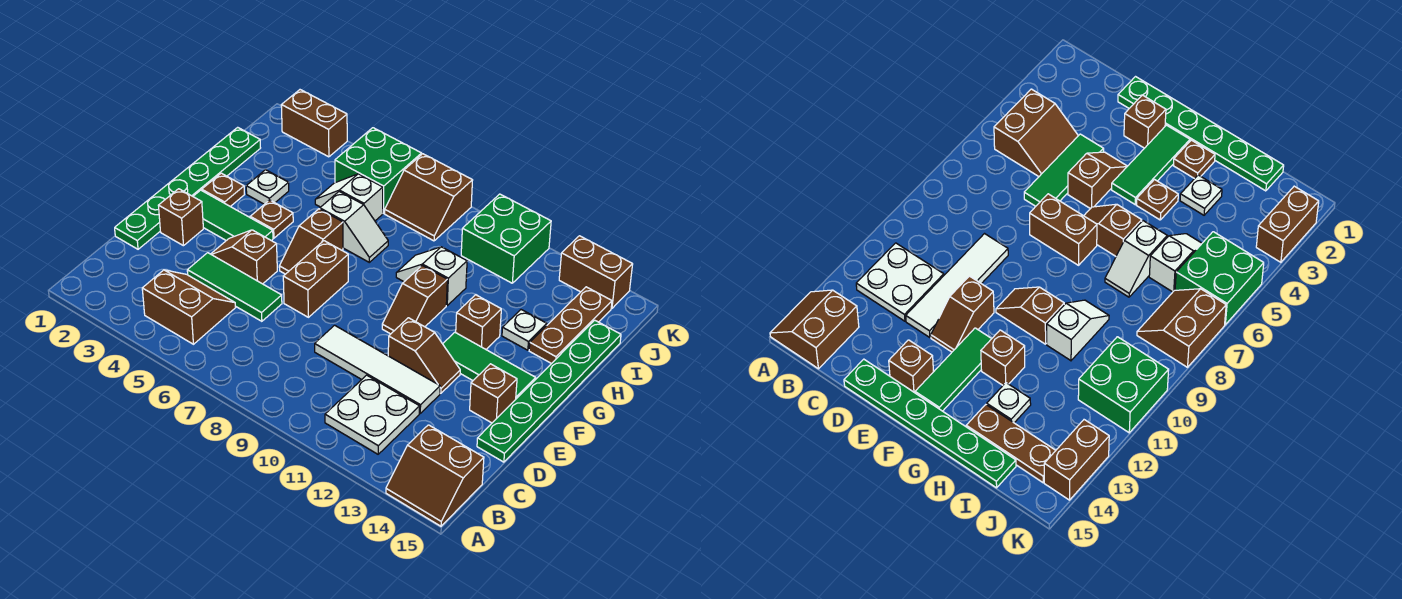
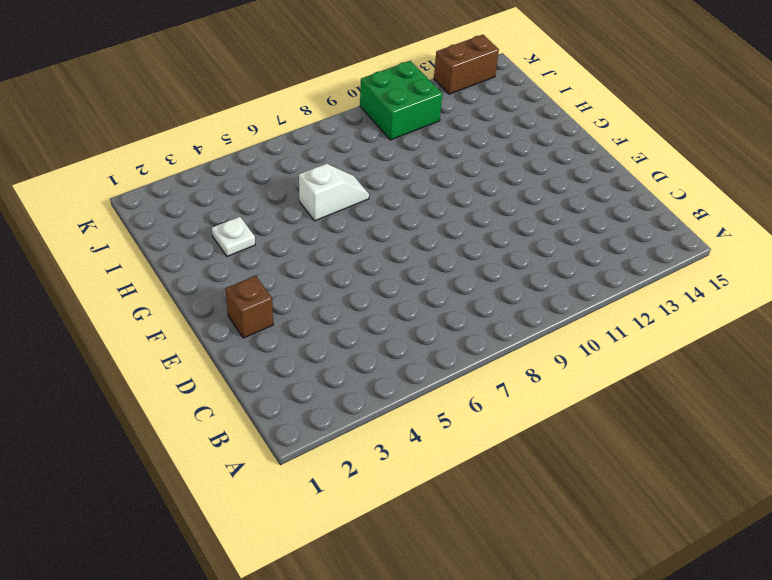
none -> brown 2x2 slope [386,425,484,526]
none -> brown 2x2 slope [142,270,236,344]
none -> white 2x2 plate [325,375,420,454]
none -> green 1x6 plate [115,127,260,249]

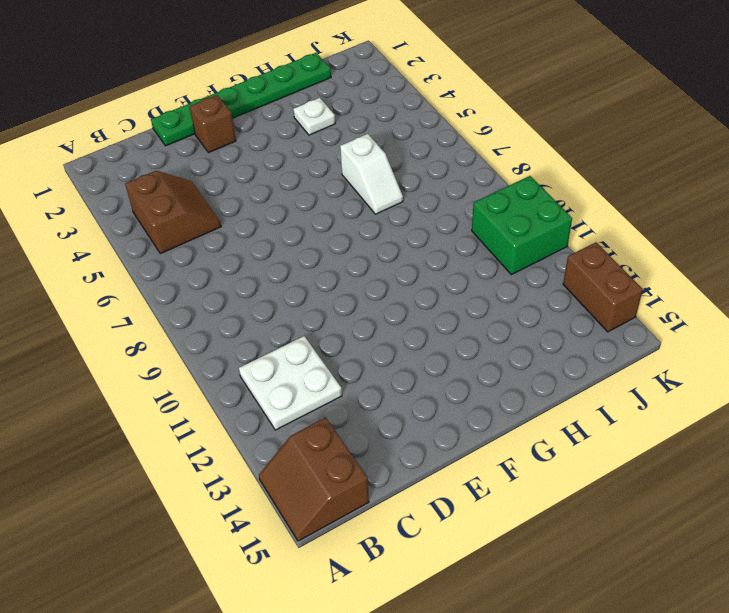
none -> green 1x3 tile [187,253,282,321]
none -> white 1x4 tile [315,325,440,413]
none -> green 1x6 plate [477,320,621,462]
none -> brown 1x2 slope [211,230,277,284]

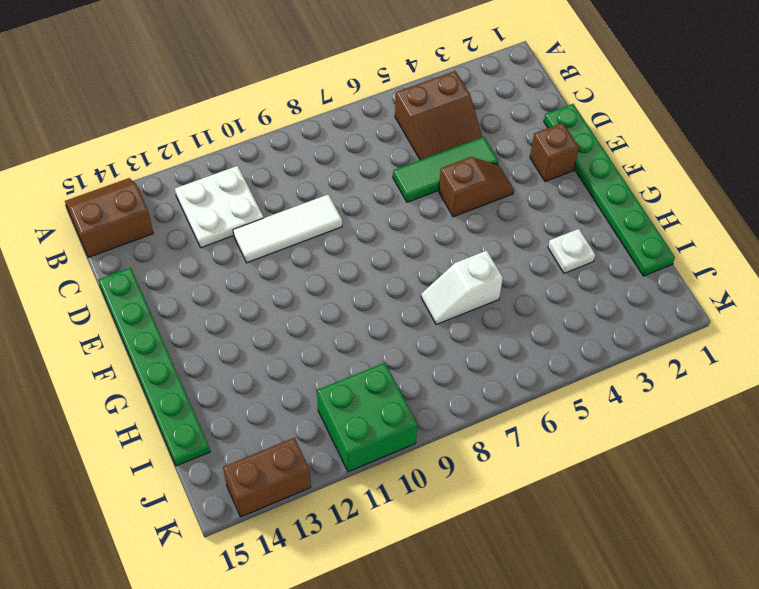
white 1x3 tile [233,194,342,263] -> white 1x4 tile [315,325,440,413]
none -> brown 1x2 brick [283,241,348,317]
none -> brown 1x2 slope [388,318,460,393]
none -> brown 1x1 brick [470,364,517,423]
none -> green 1x3 tile [193,190,273,241]

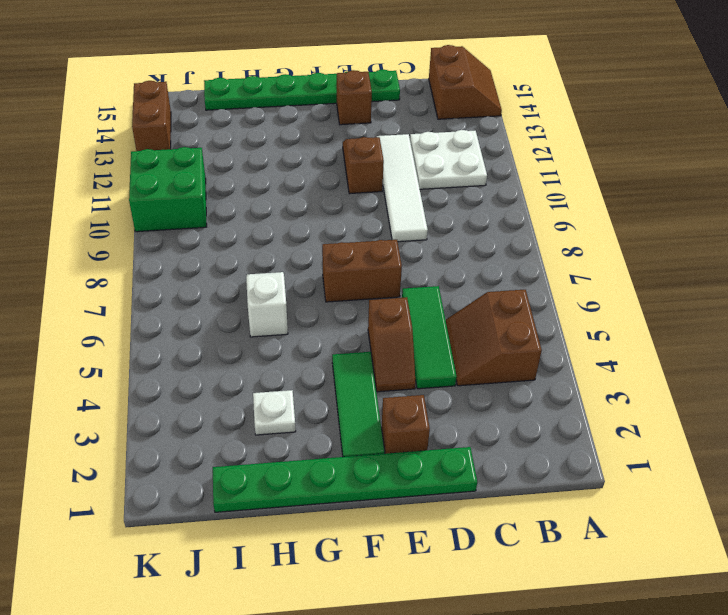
none -> brown 1x2 slope [279,209,343,274]
none -> brown 1x2 slope [382,266,447,334]
none -> green 1x3 tile [443,332,536,399]
none -> brown 1x1 plate [202,173,244,207]

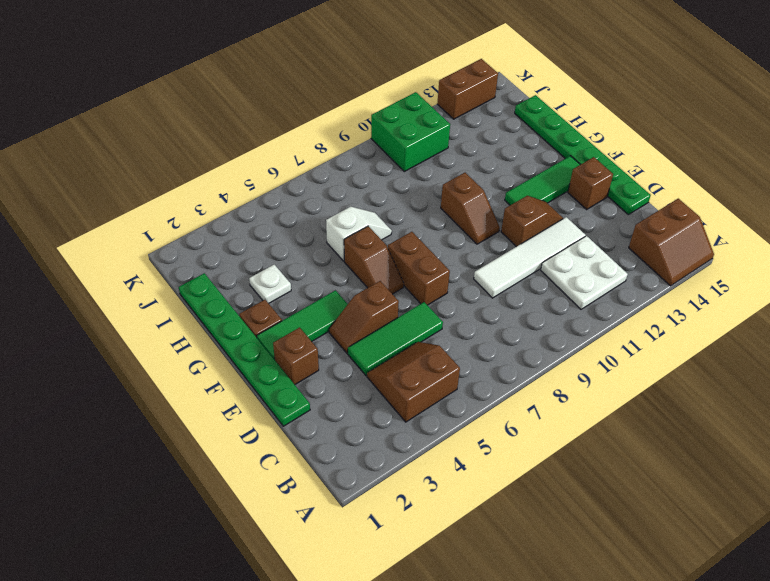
none -> brown 1x1 plate [250,200,293,238]
none -> brown 1x1 brick [456,295,501,349]
none -> white 1x2 slope [396,247,467,305]
none -> white 1x1 plate [502,310,547,350]

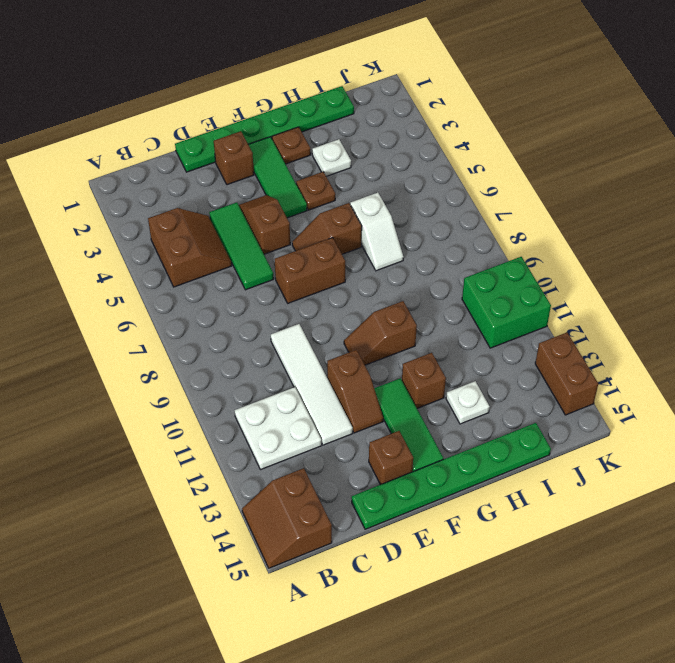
none -> white 1x2 slope [396,247,467,305]
none -> brown 1x3 plate [529,287,612,364]
none -> white 1x2 slope [315,174,383,221]
none -> green 2x2 brick [335,128,422,213]

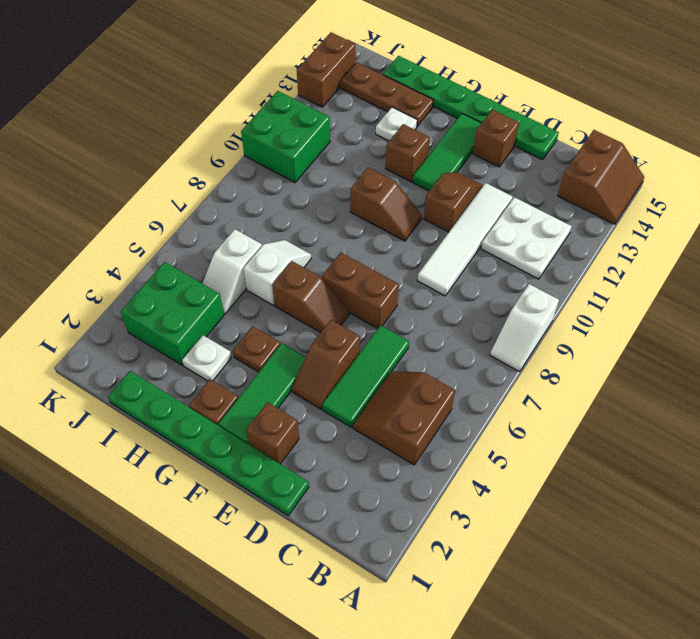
white 1x2 slope [490,284,559,372] -> white 1x2 slope moved to [396,247,467,305]
green 2x2 brick [121,262,224,365] -> green 2x2 brick moved to [335,128,422,213]
none -> brown 2x2 slope [385,154,473,241]
none -> brown 1x2 brick [281,90,347,157]

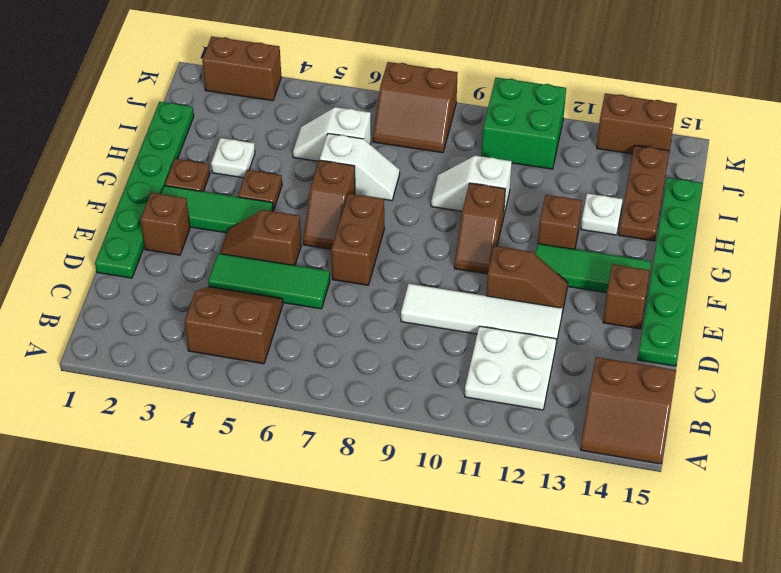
none -> green 2x2 brick [335,128,422,213]

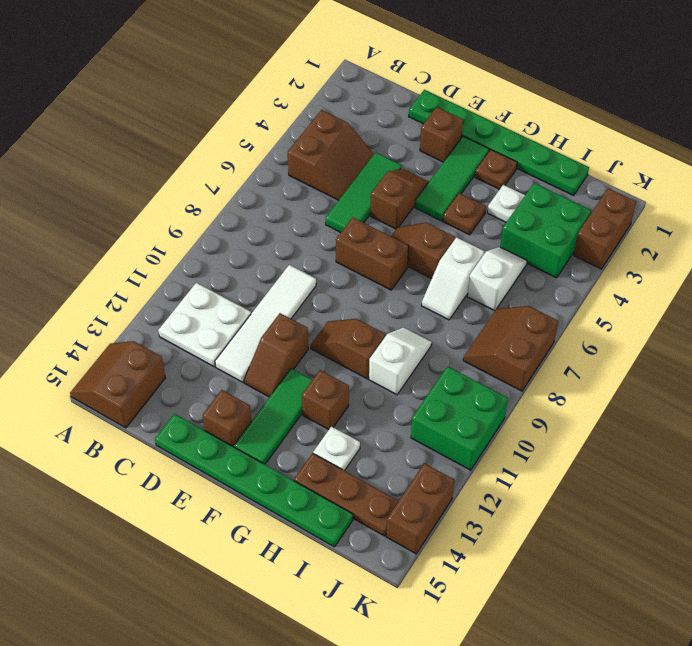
green 2x2 brick [500,183,591,278] -> green 2x2 brick moved to [335,128,422,213]

